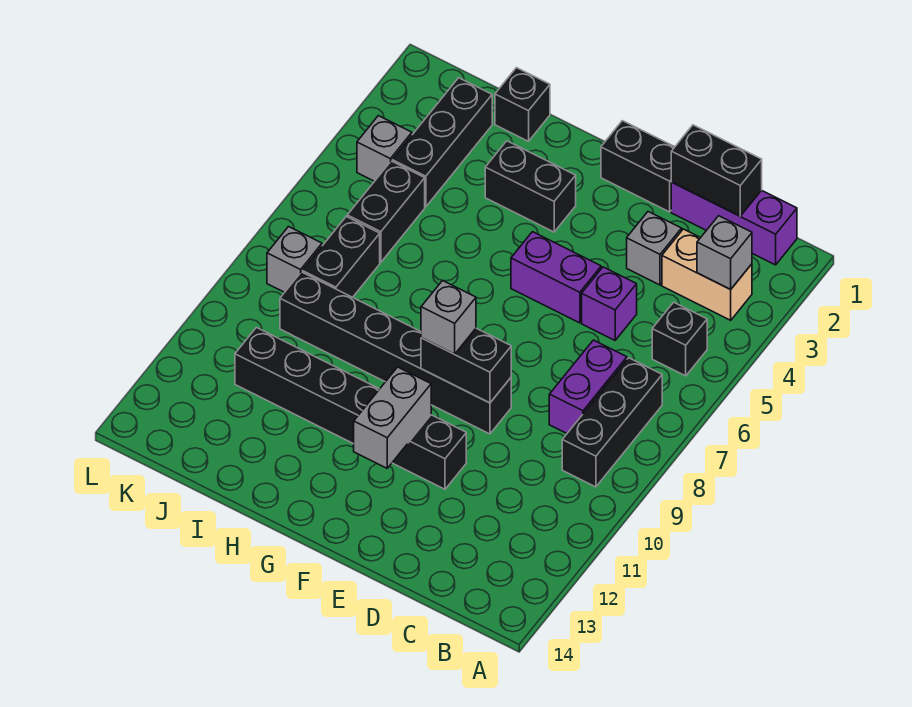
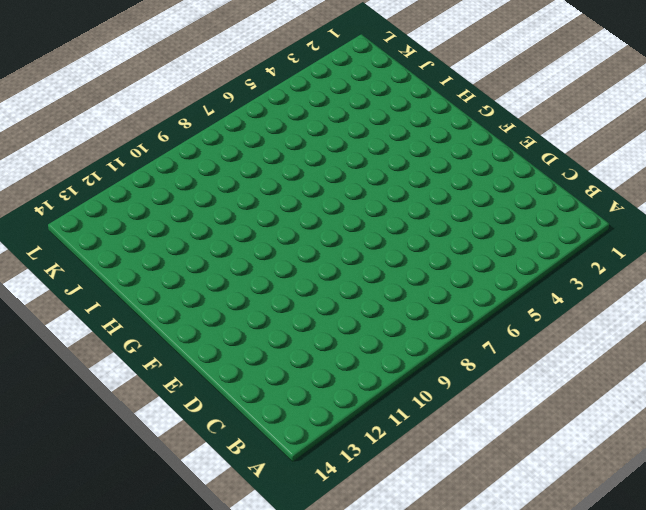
none -> purple 1x3 brick [671,182,797,265]
none -> tan 1x2 brick [662,229,752,320]
none -> black 1x1 brick [652,302,707,376]

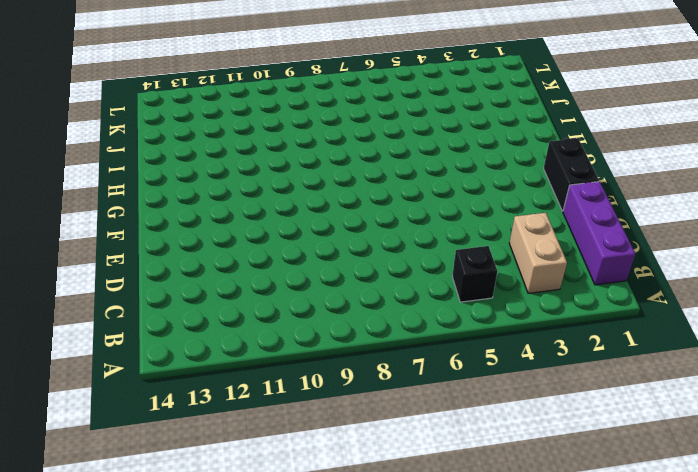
none -> black 1x3 brick [562,358,662,487]
none -> purple 1x2 brick [549,340,627,433]
none -> grey 1x1 brick [627,212,682,285]

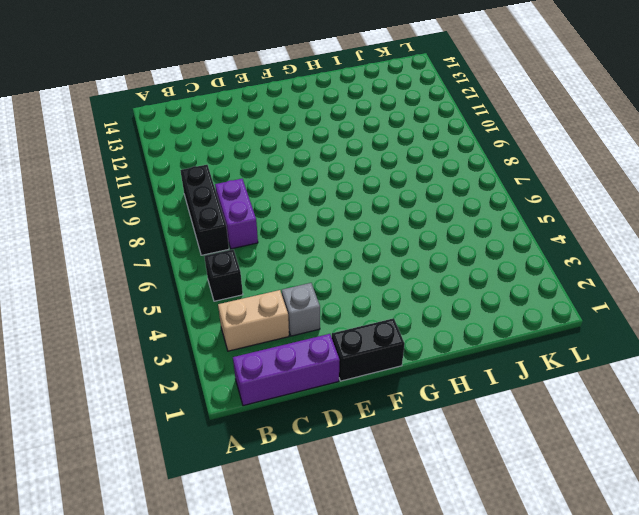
none -> purple 1x1 brick [582,267,637,340]
none -> purple 1x2 brick [511,232,601,323]
none -> black 1x6 brick [280,272,511,434]

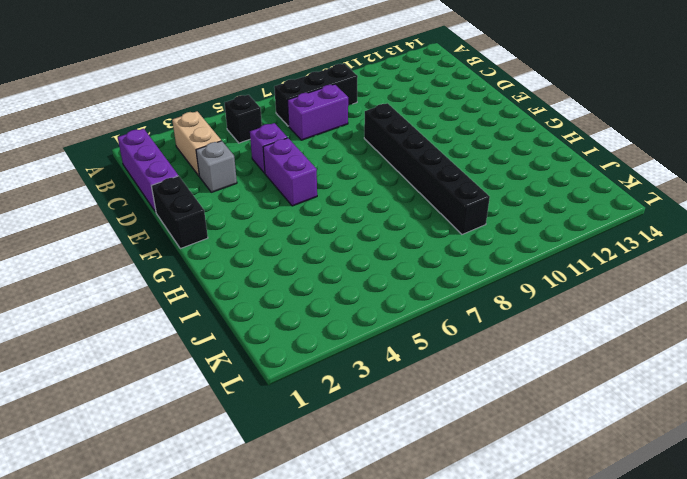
none -> black 1x6 brick [235,328,466,489]
none -> black 1x2 brick [485,141,576,232]
none -> black 1x1 brick [495,68,550,141]

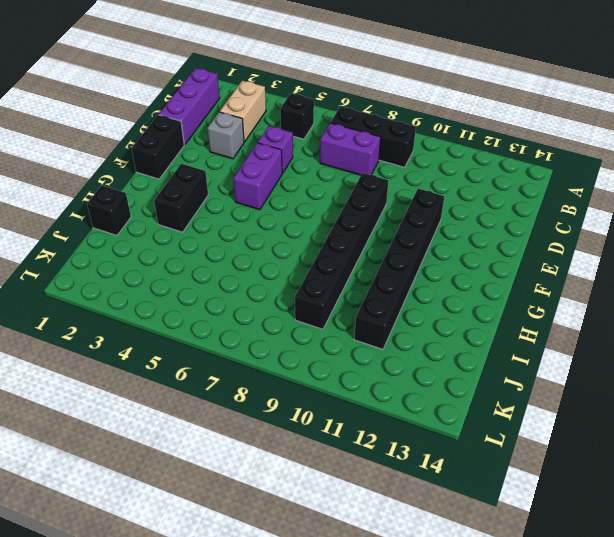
none -> black 1x3 brick [392,78,492,207]
none -> black 1x2 brick [347,161,425,262]
none -> black 1x2 brick [302,217,380,297]

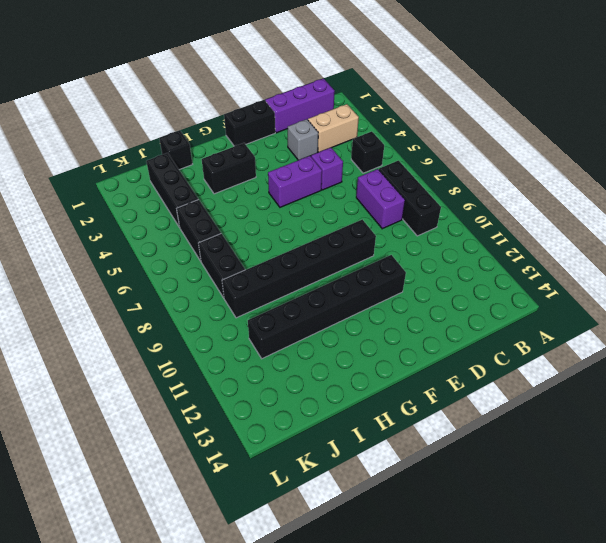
none -> grey 1x1 brick [357,116,412,181]
none -> grey 1x1 brick [267,227,322,292]
none -> grey 1x1 brick [697,216,752,289]

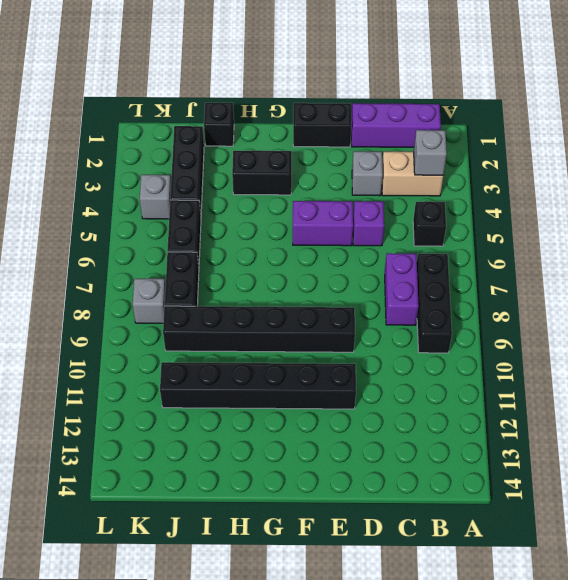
none -> black 1x2 brick [671,125,762,216]
none -> black 1x2 brick [421,328,511,403]
none -> grey 1x2 brick [354,367,431,468]

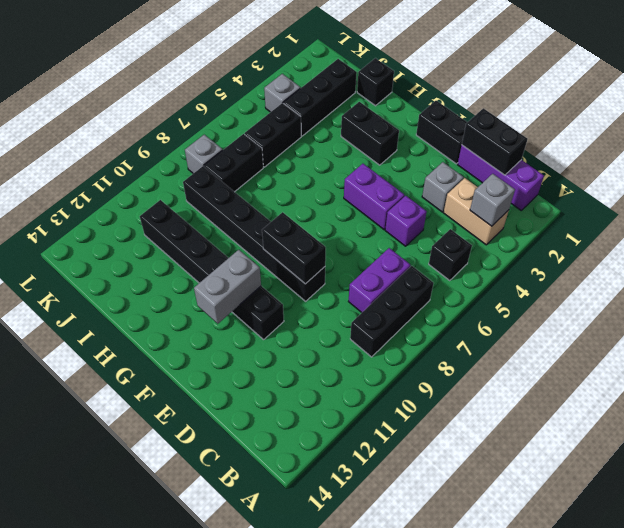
none -> grey 1x1 brick [421,280,476,354]

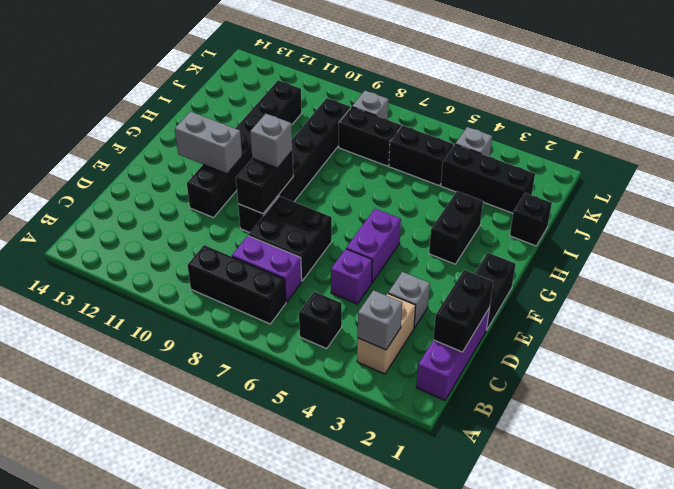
black 2x2 brick [248,196,332,281] -> none

